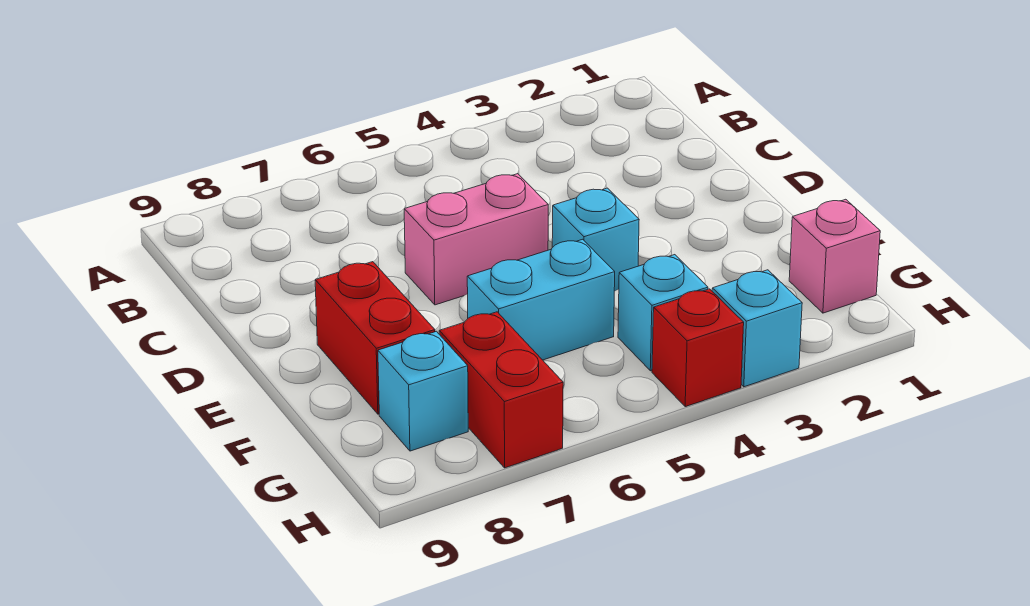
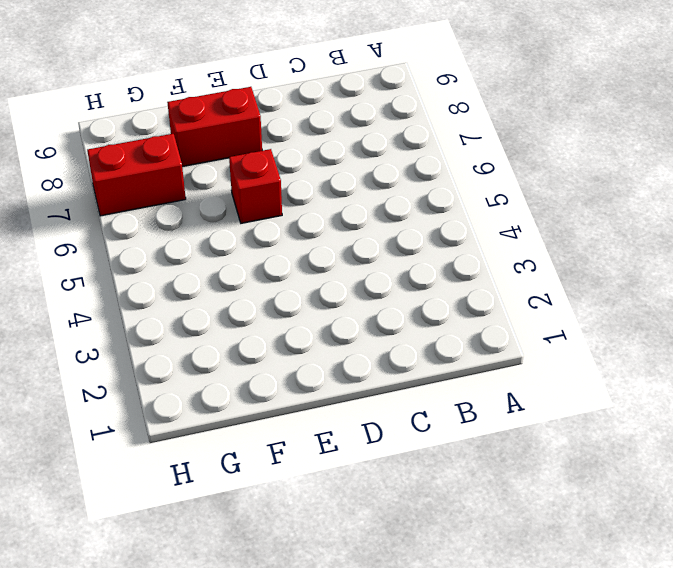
red 1x1 brick [229,149,282,223] -> red 1x1 brick moved to [652,289,744,407]
none -> pink 1x2 brick [404,174,548,305]
none -> cyan 1x1 brick [552,188,639,291]

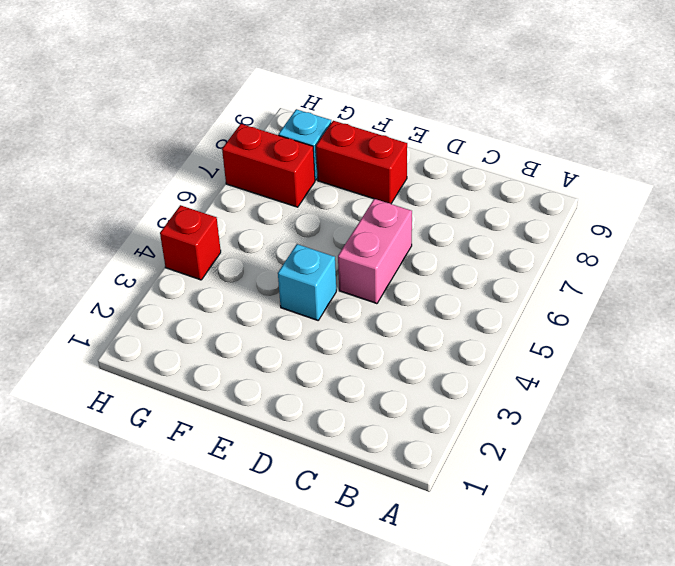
none -> cyan 1x2 brick [467,239,615,360]
none -> pink 1x1 brick [789,199,880,313]

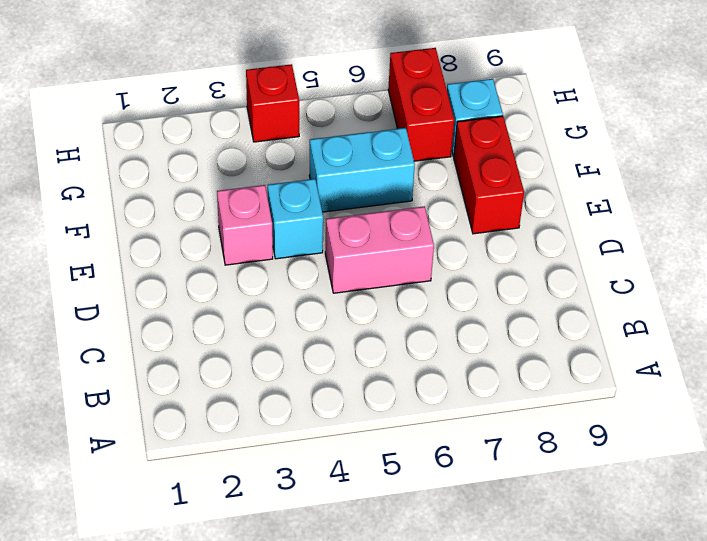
pink 1x1 brick [217,185,273,265] -> pink 1x1 brick moved to [789,199,880,313]
none -> cyan 1x1 brick [618,255,708,371]
none -> cyan 1x1 brick [712,270,802,387]

